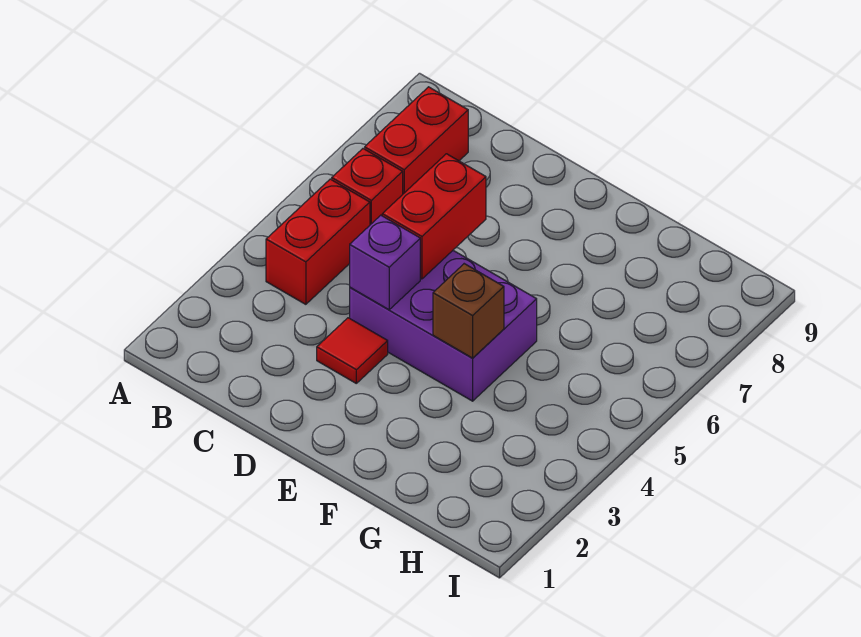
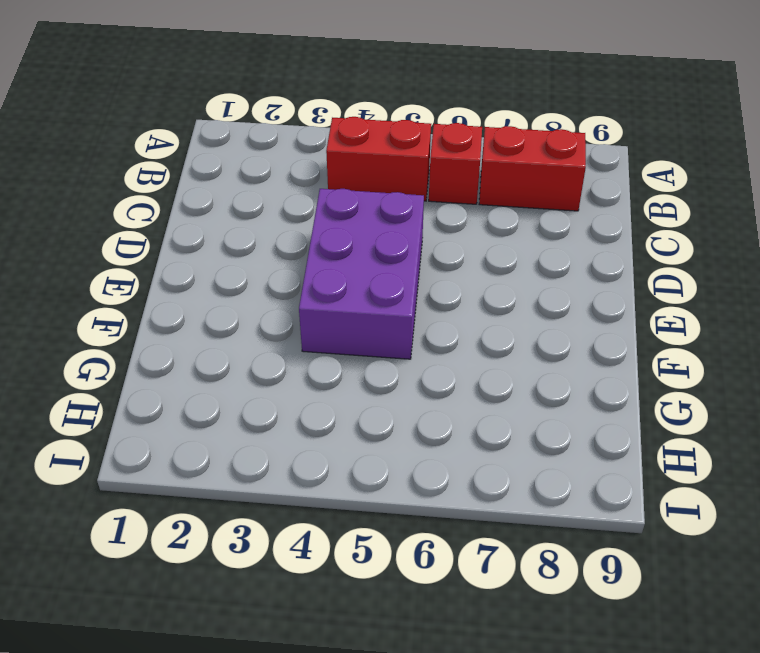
none -> red 1x1 tile [317,318,388,383]
none -> purple 1x1 brick [350,215,420,310]

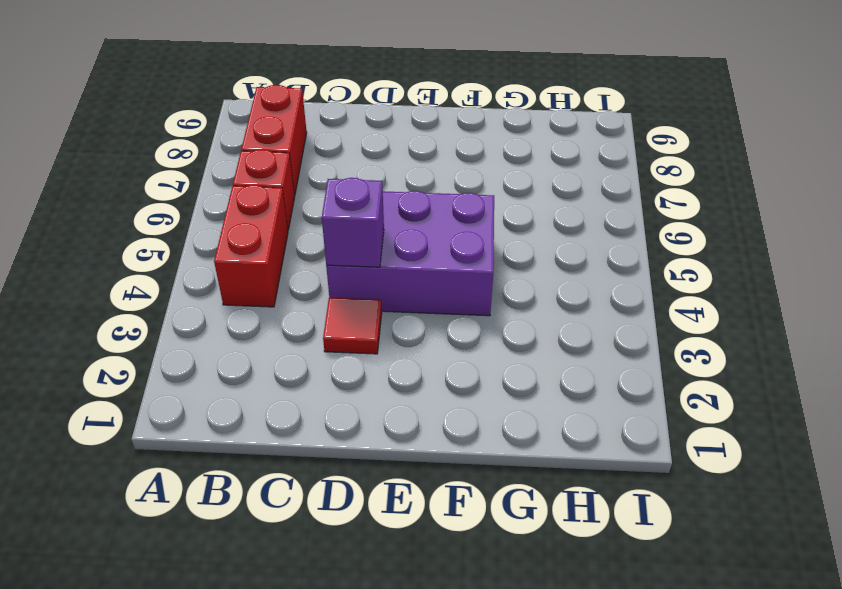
none -> red 1x2 brick [382,154,486,279]
none -> brown 1x1 brick [433,264,504,358]

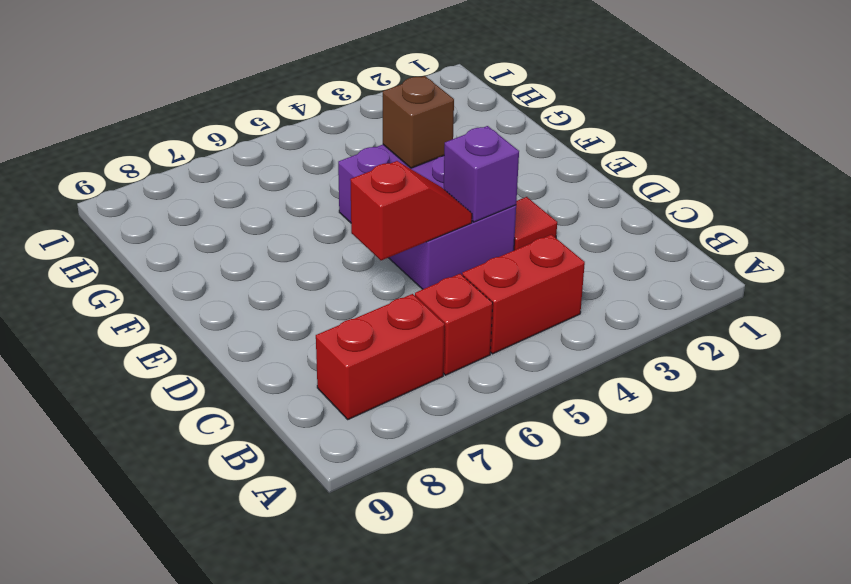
red 1x2 slope [350,161,472,260] -> red 1x2 brick [382,154,486,279]

